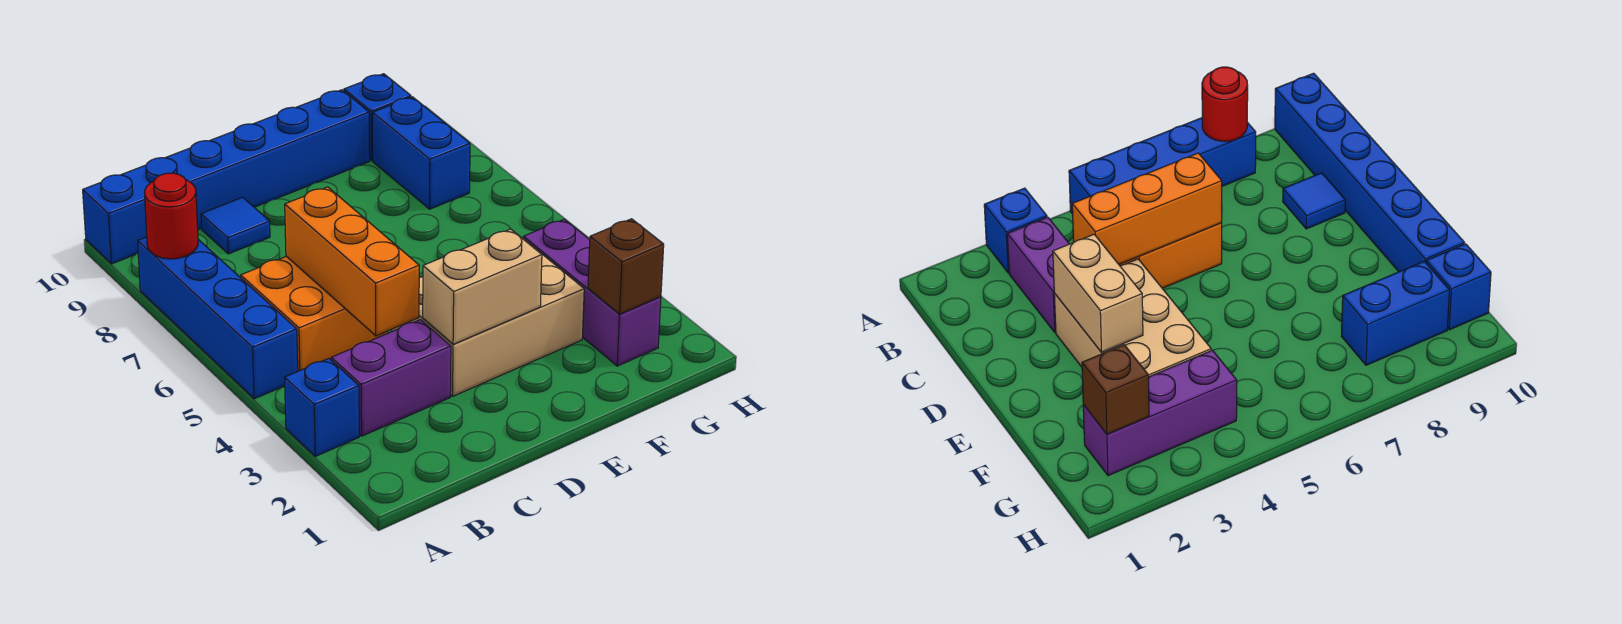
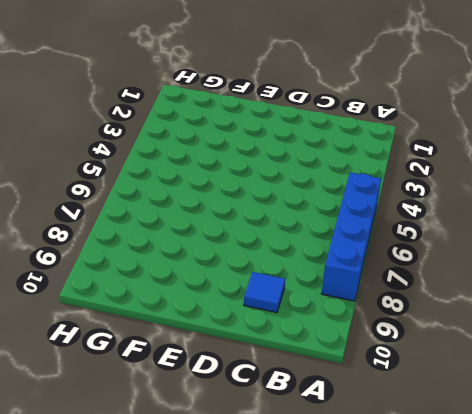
none -> blue 1x1 brick [285,358,359,456]
none -> blue 1x6 brick [83,90,370,264]
none -> purple 1x2 brick [331,320,451,436]

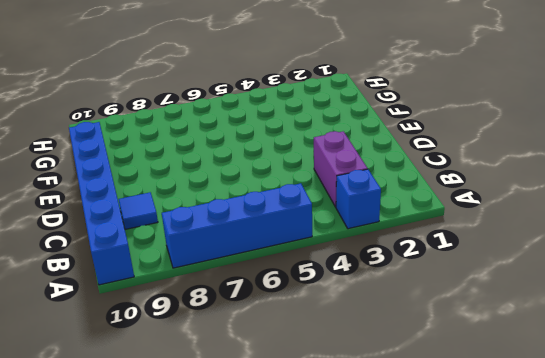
none -> orange 2x2 brick [241,256,388,371]
none -> tan 2x3 brick [392,237,584,396]
none -> purple 1x3 brick [523,219,661,366]

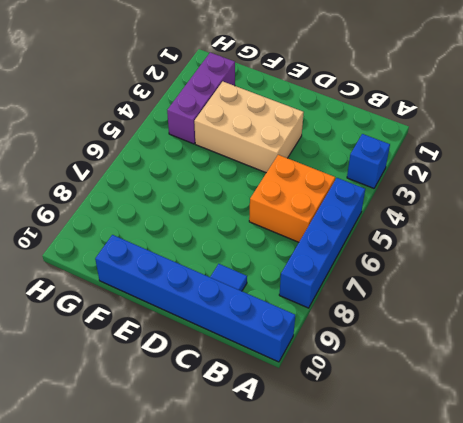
none -> purple 1x2 brick [331,320,451,436]
none -> blue 1x2 brick [373,97,470,209]
none -> blue 1x1 brick [344,74,411,161]

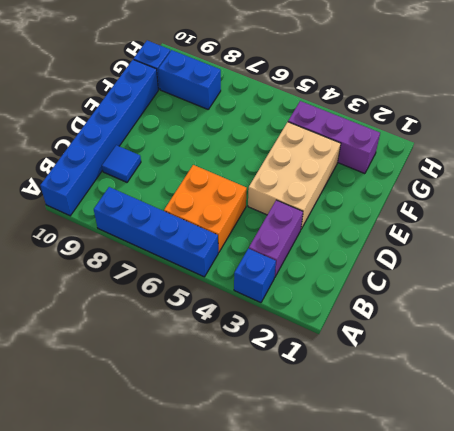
none -> red 1x1 round brick [144,173,198,259]
none -> orange 1x3 brick [285,187,419,336]
none -> tan 1x2 brick [423,229,542,344]

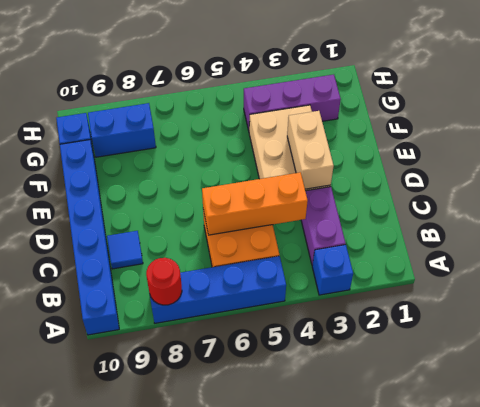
none -> brown 1x1 brick [588,219,664,314]

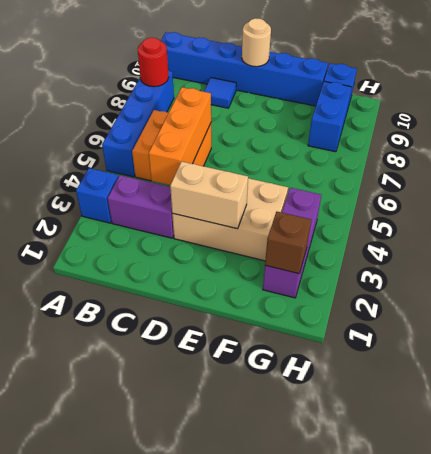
tan 1x1 round brick [242,18,271,67] -> none

